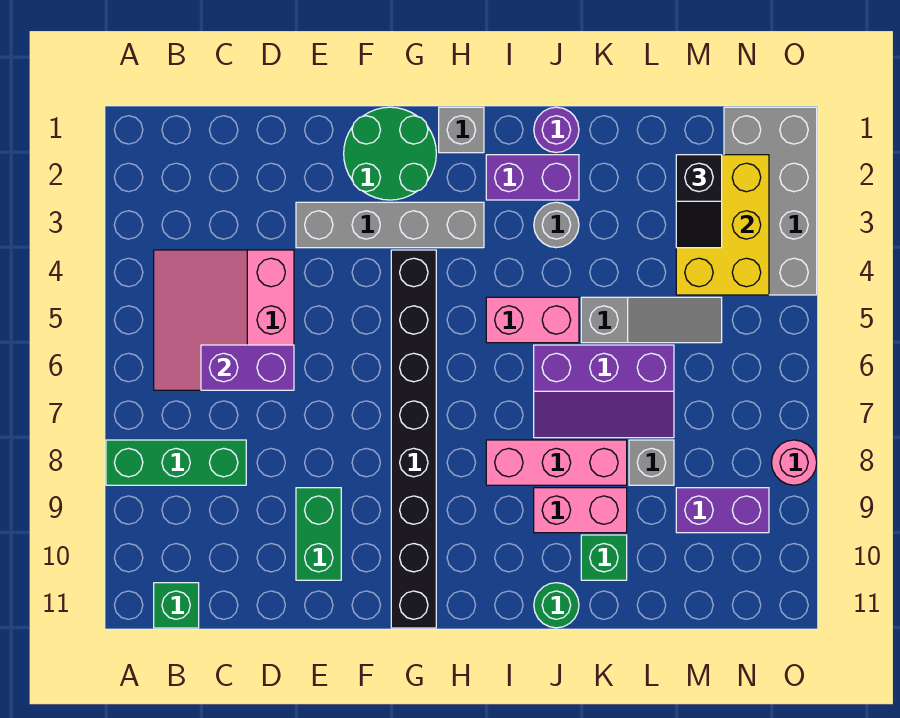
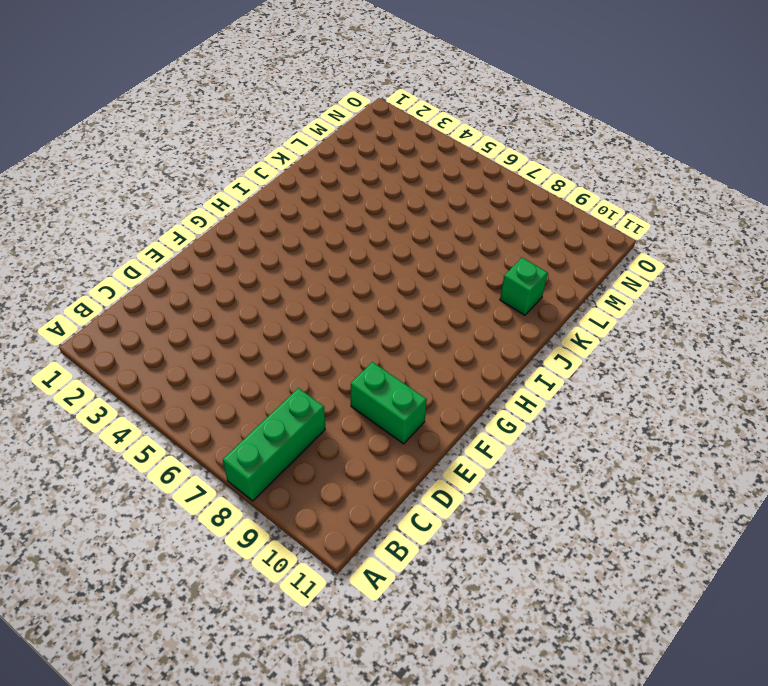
none -> pink 3x3 slope [154,250,294,390]
none -> green 1x1 brick [154,583,199,628]
none -> grey 1x4 brick [296,202,484,248]

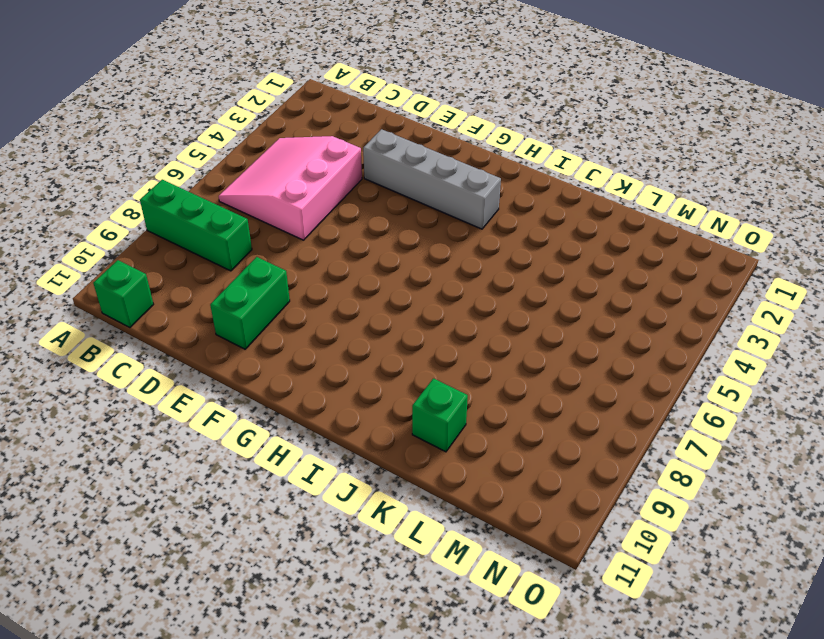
none -> green 2x2 round brick [344,107,436,200]
none -> black 1x8 brick [391,250,436,628]
none -> grey 1x1 brick [439,107,484,153]

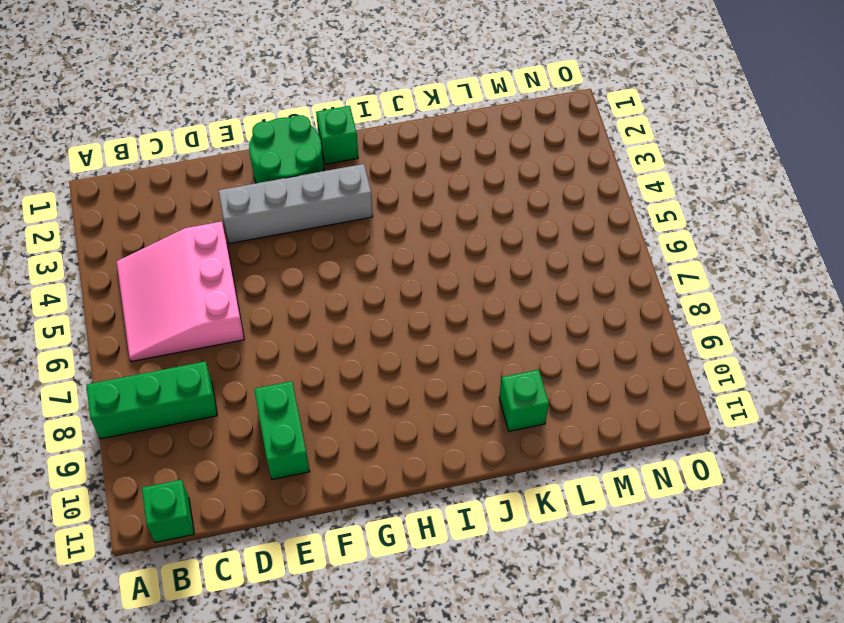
green 1x1 brick [316,106,358,164] -> grey 1x1 brick [439,107,484,153]
none -> black 1x8 brick [391,250,436,628]
none -> purple 1x2 brick [486,155,579,200]
none -> pink 1x2 brick [486,297,579,343]

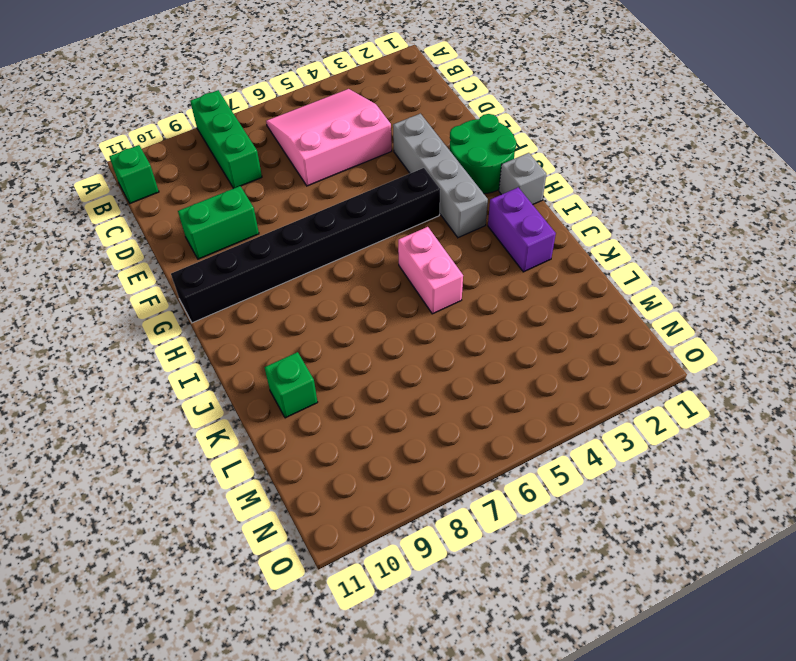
none -> pink 1x3 brick [486,440,627,485]
none -> purple 1x1 round brick [534,107,579,153]
none -> grey 1x1 round brick [534,202,579,248]

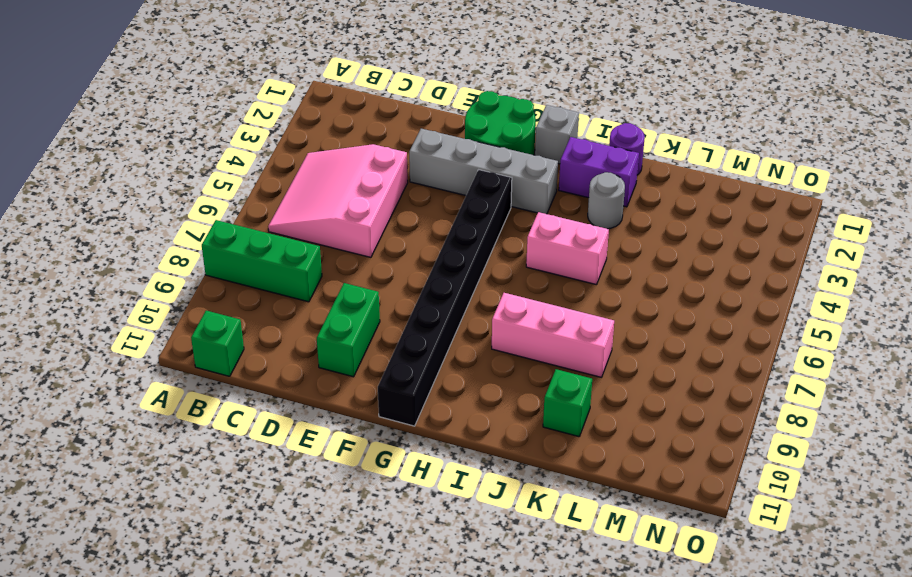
none -> purple 2x3 slope [534,345,674,438]
none -> pink 1x2 brick [534,488,627,533]
none -> green 1x1 round brick [534,583,579,628]

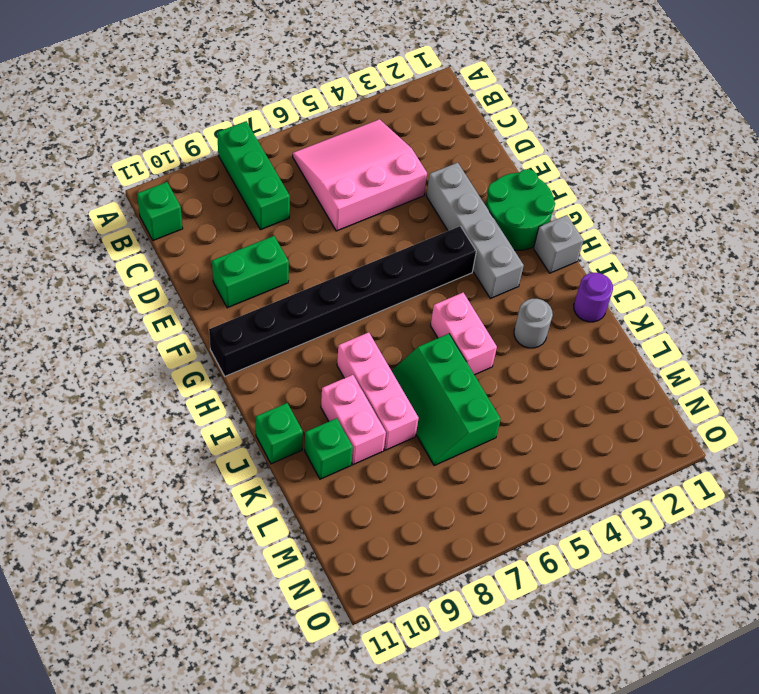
green 2x3 slope [392,334,501,466] -> purple 2x3 slope [534,345,674,438]
green 1x1 brick [256,403,303,464] -> green 1x1 round brick [534,583,579,628]
none -> purple 1x2 brick [486,155,579,200]
none -> grey 1x3 slope [581,297,722,343]
none -> grey 1x1 brick [629,440,674,485]

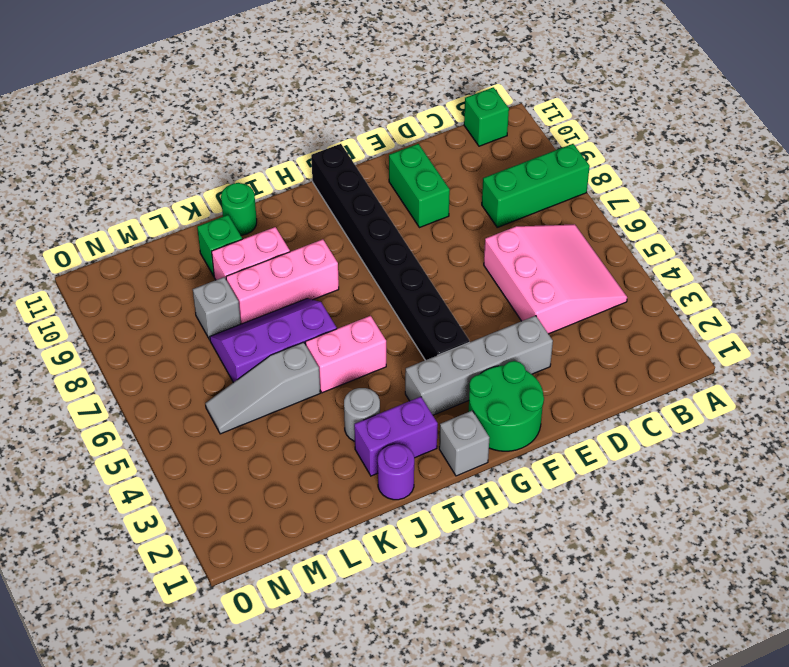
none -> purple 1x2 brick [676,488,769,533]
none -> grey 2x4 brick [724,107,817,295]
none -> pink 1x1 round brick [771,440,817,485]

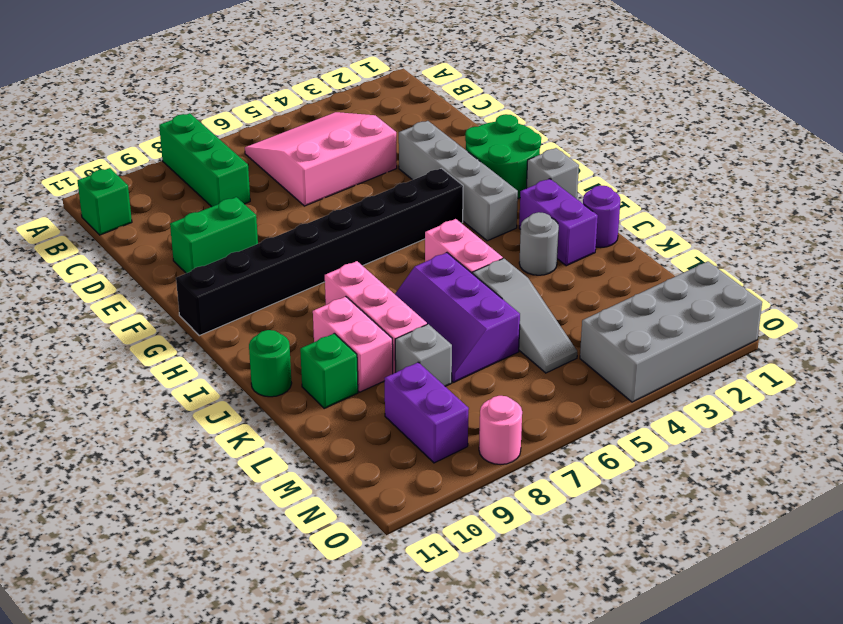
none -> purple 1x2 brick [201,345,294,390]
none -> yellow 2x3 brick [676,155,769,295]
none -> black 1x2 slope [676,155,722,248]

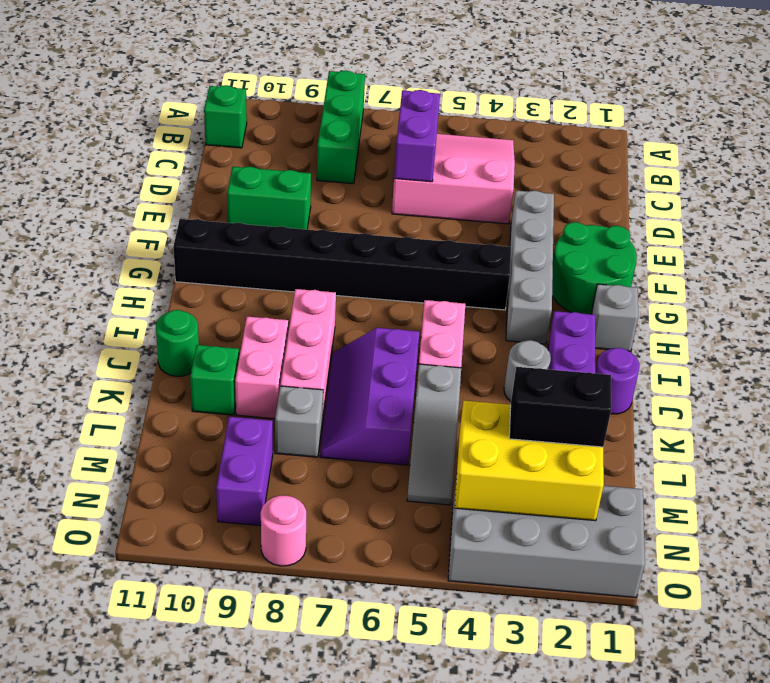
black 1x2 brick [509,367,611,447] -> black 1x2 slope [676,155,722,248]

